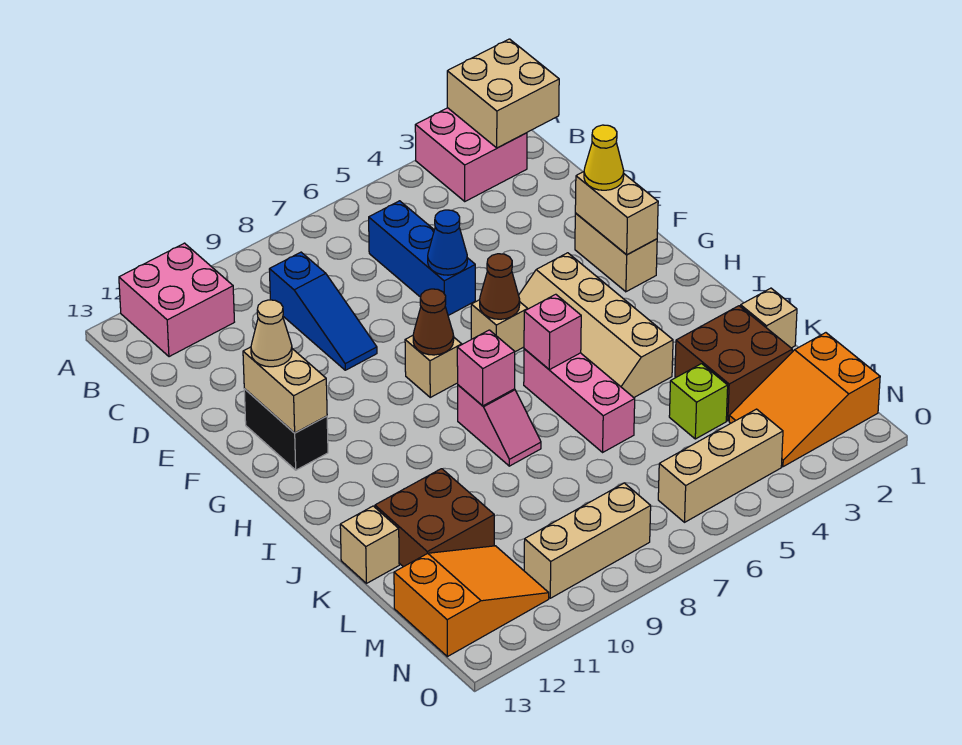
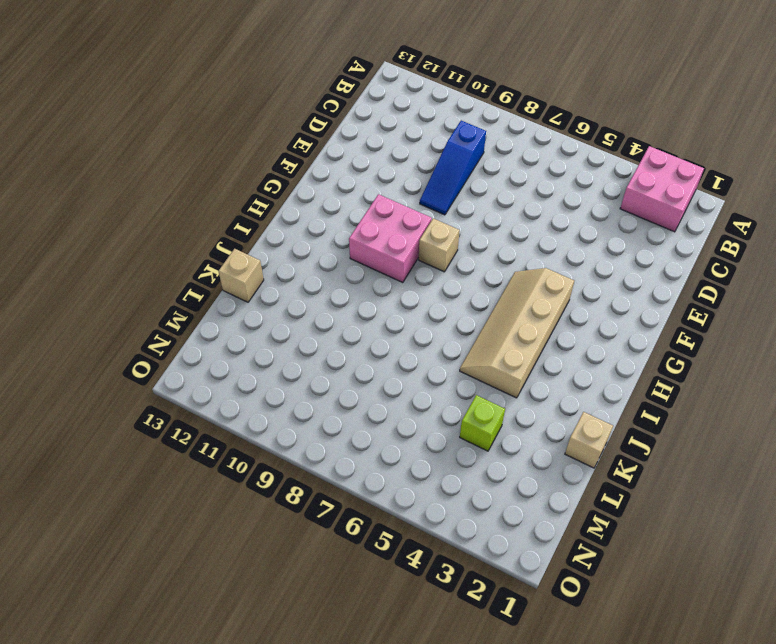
pink 2x2 brick [349,194,432,283] -> pink 2x2 brick moved to [119,243,234,357]
none -> blue 1x3 brick [369,201,475,316]
none -> tan 1x2 brick [575,213,657,292]
none -> black 1x2 brick [244,389,328,470]
none -> tan 1x1 brick [471,300,527,352]

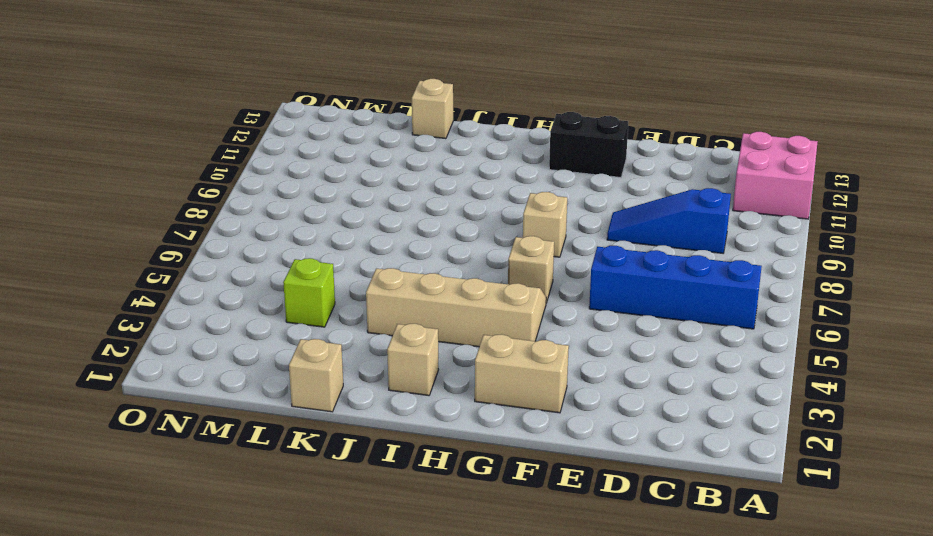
blue 1x4 brick [589,246,762,329] -> blue 1x3 brick [369,201,475,316]
tan 1x1 brick [387,324,439,396] -> none
none -> pink 2x2 brick [415,108,527,201]
none -> pink 1x3 brick [524,349,635,452]
none -> pink 1x2 slope [458,385,541,466]
none -> brown 2x2 brick [675,306,792,421]

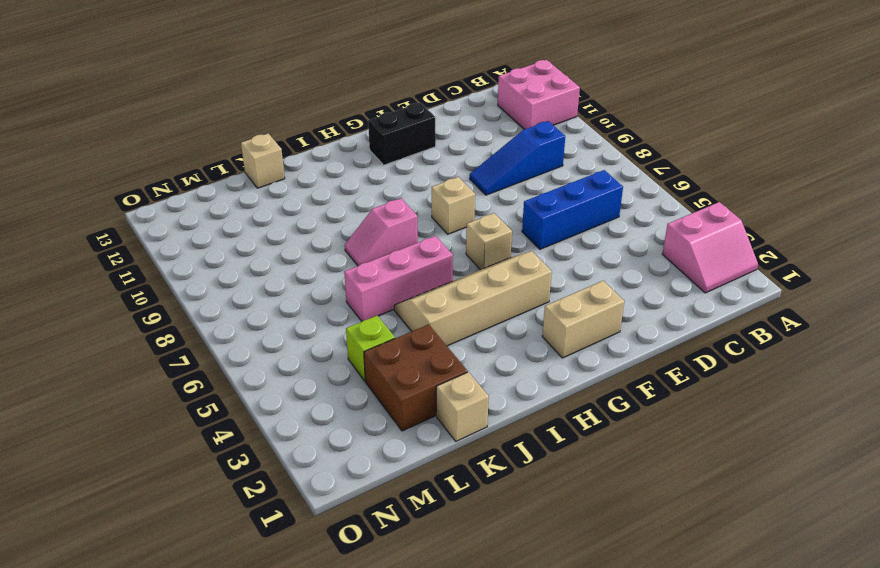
pink 2x2 slope [663,202,758,293] -> pink 2x2 brick [415,108,527,201]
none -> brown 2x2 brick [375,469,494,567]
none -> orange 2x3 slope [729,333,880,467]
none -> orange 2x3 slope [394,546,549,657]
none -> tan 1x3 brick [658,409,783,522]

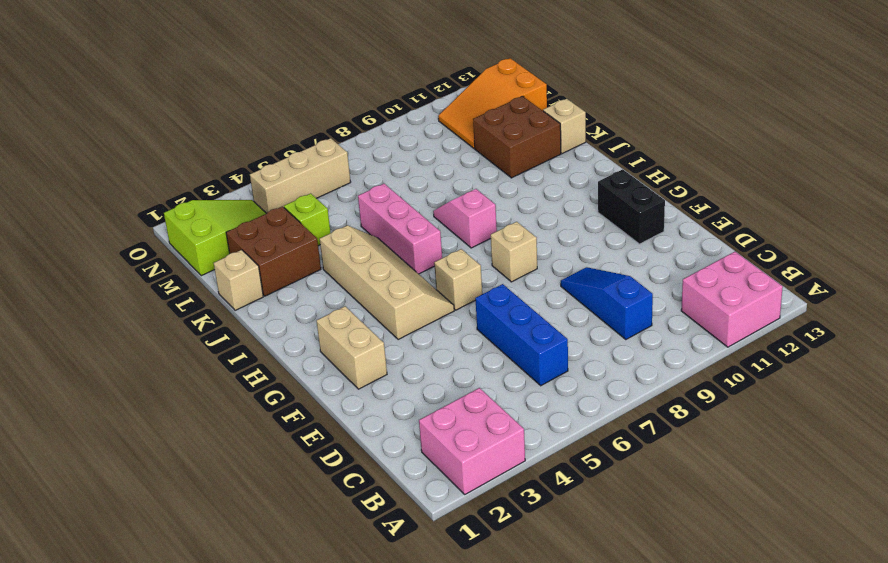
lime 2x3 slope [164,200,266,276] -> orange 2x3 slope [729,333,880,467]
none -> tan 1x3 brick [524,483,651,598]
none -> tan 2x2 brick [447,39,559,148]
none -> blue 1x1 cone [428,210,467,275]
none -> tan 1x2 brick [575,172,658,255]

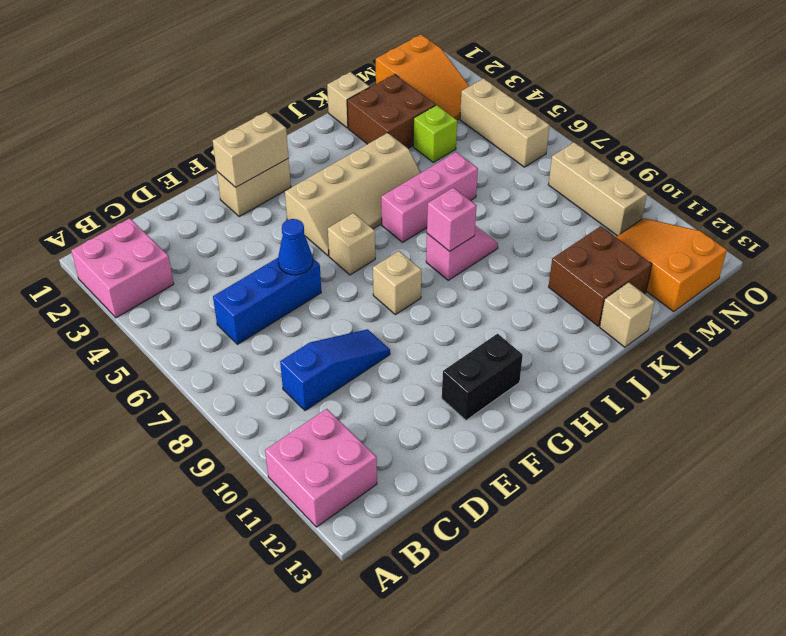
none -> tan 2x2 brick [447,39,559,148]
none -> tan 1x2 brick [243,347,327,433]
none -> brown 1x1 cone [480,254,520,319]
none -> brown 1x1 cone [413,289,454,355]

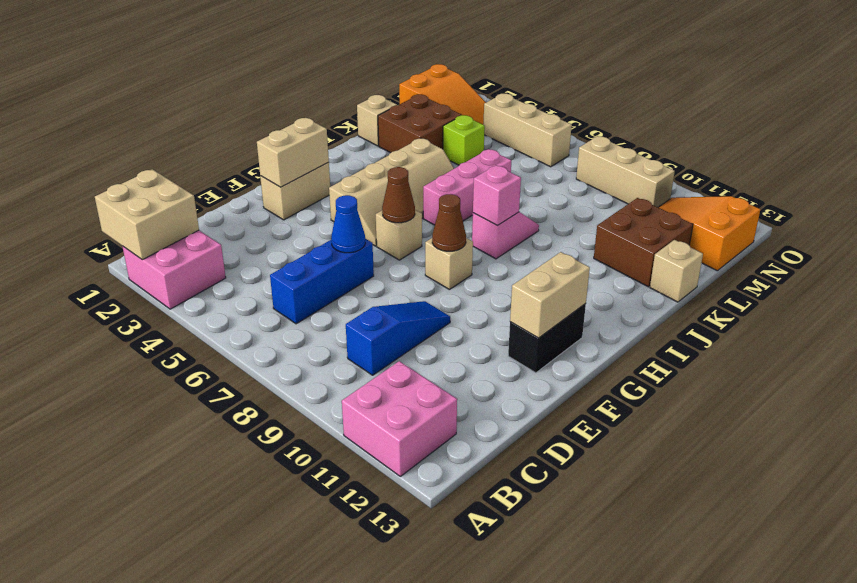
none -> pink 1x1 brick [524,294,581,370]
none -> yellow 1x1 cone [584,125,624,190]
none -> tan 1x1 cone [251,300,292,367]

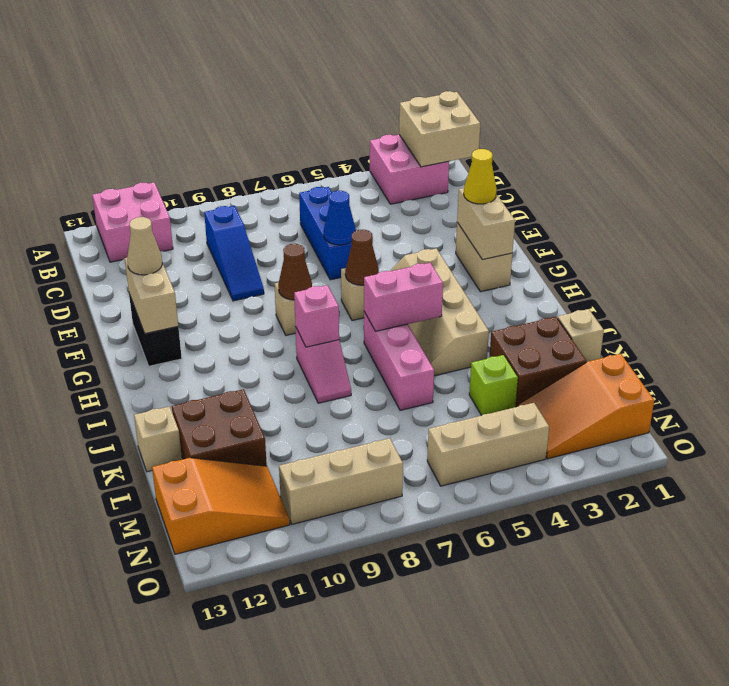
pink 1x2 brick [364,263,443,331] -> pink 1x1 brick [524,294,581,370]

